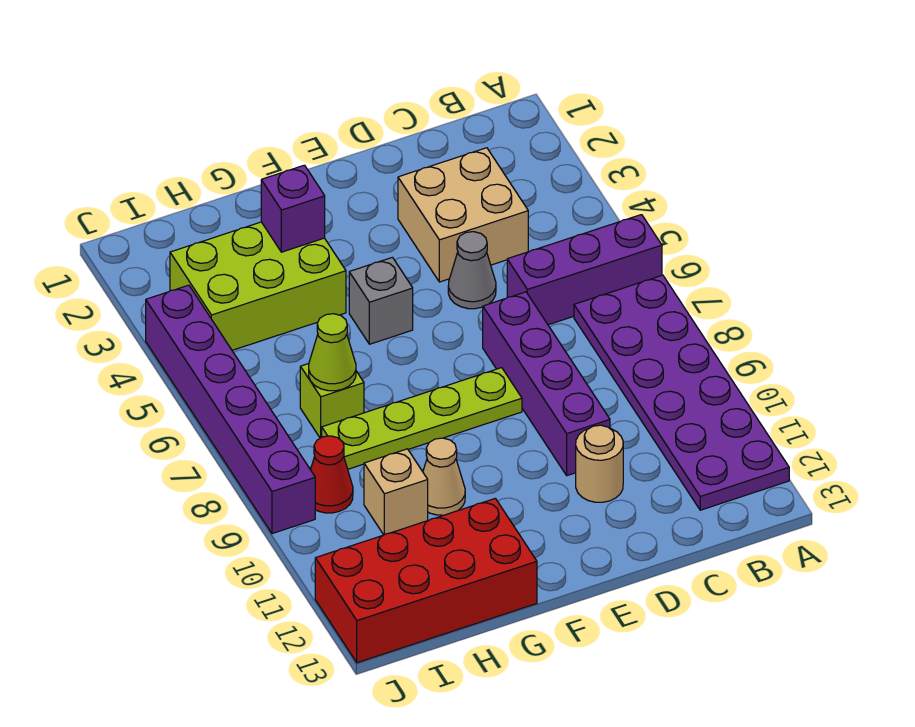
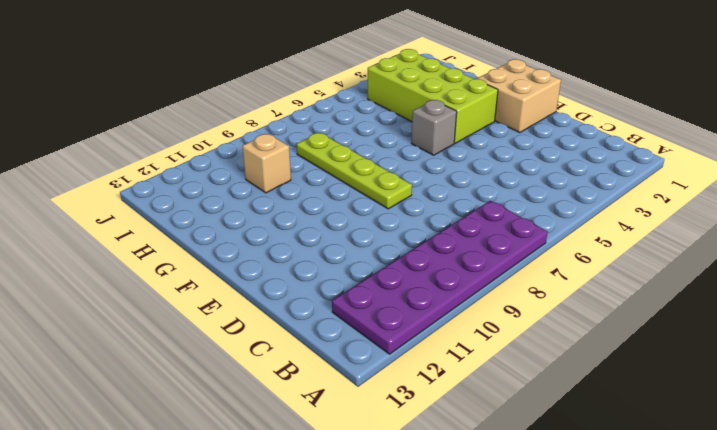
tan 2x2 brick [477,59,561,133] -> tan 2x2 brick moved to [398,148,528,282]
lime 2x4 brick [368,49,498,143] -> lime 2x3 brick [170,222,346,350]
none -> purple 1x3 brick [507,215,662,325]
none -> grey 1x1 cone [448,232,496,309]
none -> purple 1x4 brick [483,292,610,476]

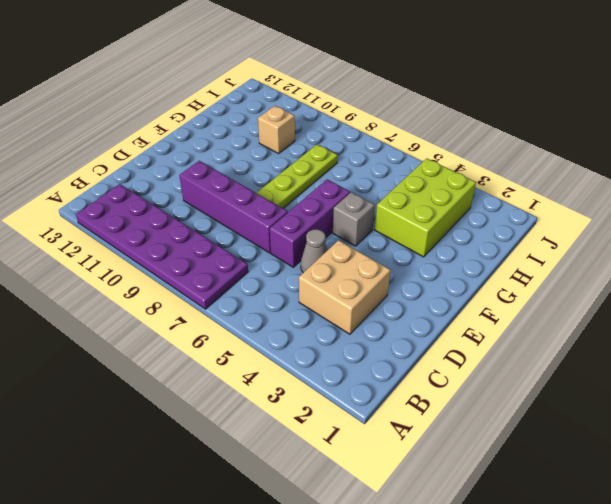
purple 1x3 brick [270,179,350,267] -> purple 1x3 brick moved to [507,215,662,325]
none -> tan 1x1 round brick [576,425,623,502]
none -> tan 1x1 cone [423,438,465,515]
none -> red 2x4 brick [315,498,537,663]

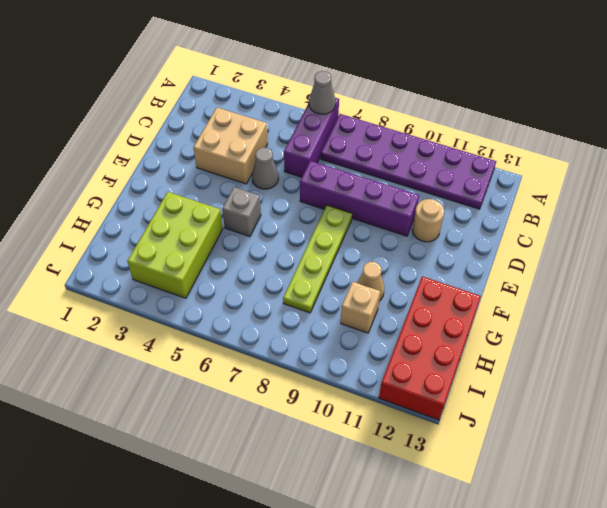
grey 1x1 cone [309,71,336,114] -> none
none -> lime 1x1 brick [300,364,364,438]
none -> red 1x1 cone [310,436,353,513]
none -> purple 1x6 brick [146,285,315,534]

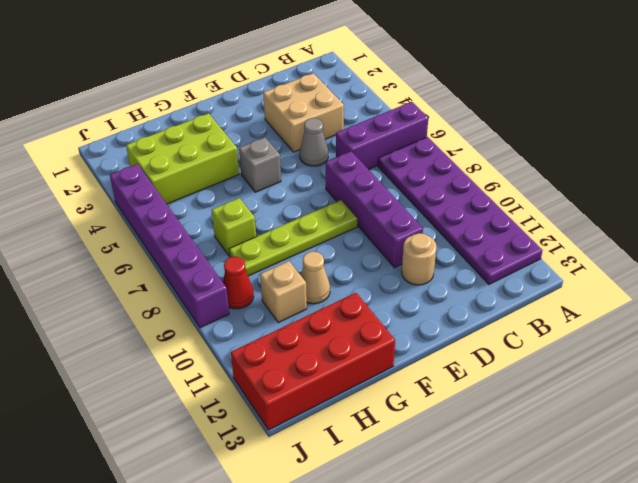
none -> purple 1x1 brick [261,165,325,252]
none -> lime 1x1 cone [309,314,356,391]

